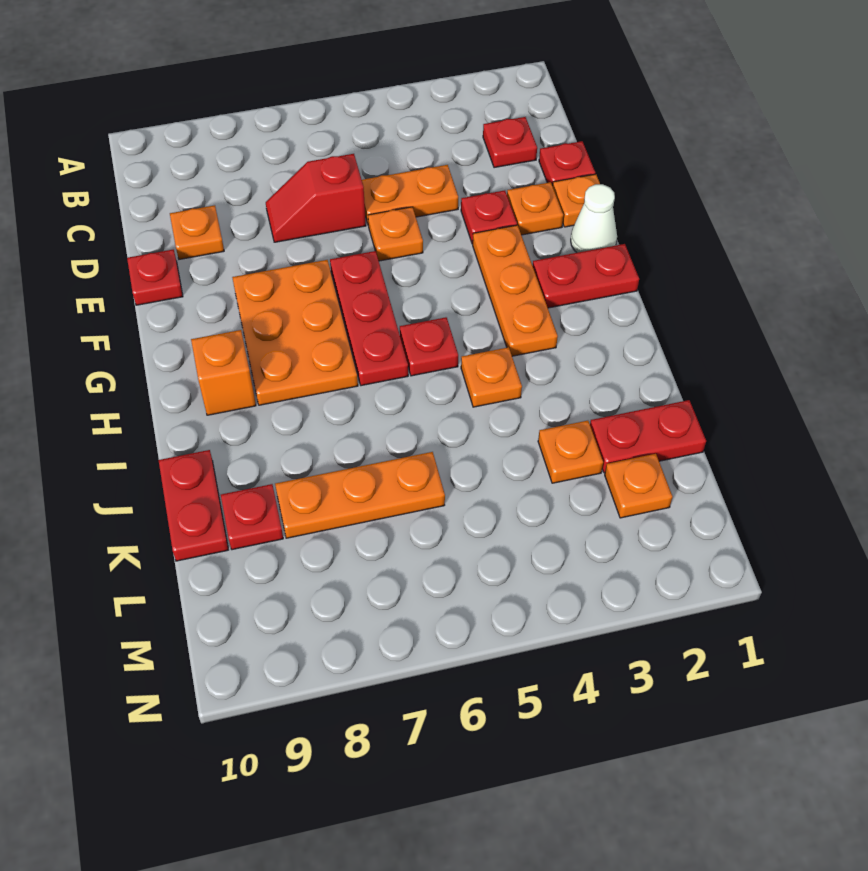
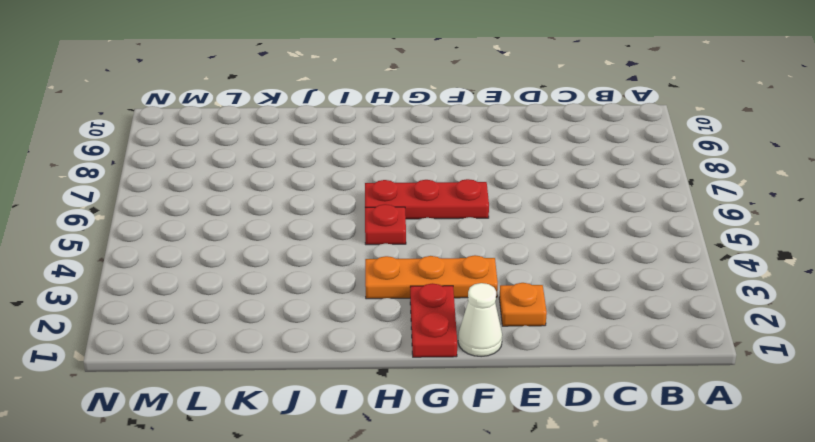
none -> red 1x1 plate [483,117,537,168]
none -> red 1x1 plate [539,141,595,186]
none -> orange 1x2 plate [362,165,458,223]

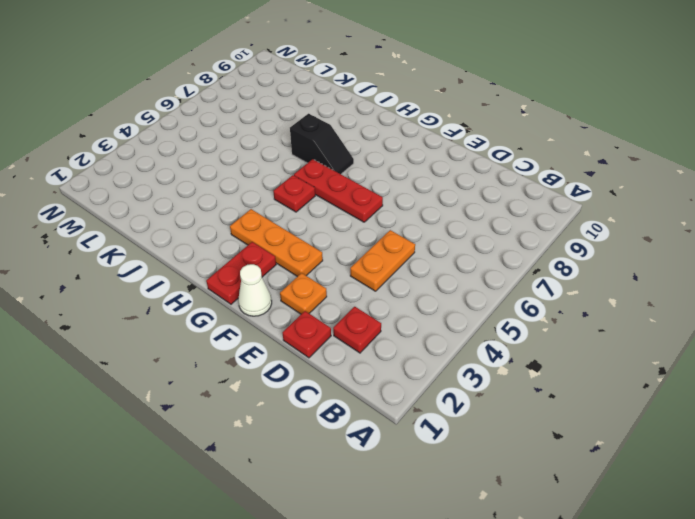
black 1x2 slope [290,114,354,174] -> orange 2x3 plate [232,260,358,405]
none -> red 1x2 slope [266,154,366,242]
none -> orange 1x1 plate [170,205,224,259]
none -> orange 1x1 plate [553,174,600,227]

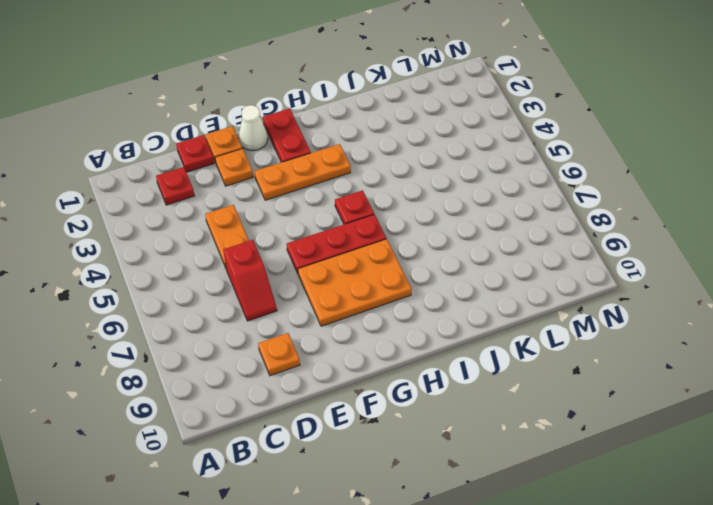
none -> red 1x1 plate [461,190,517,244]
none -> orange 1x1 plate [368,207,423,261]
none -> red 1x1 plate [127,249,183,305]

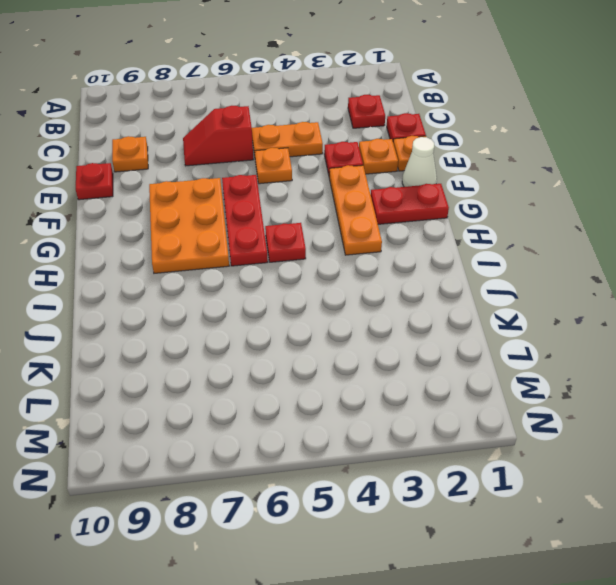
none -> orange 1x1 brick [191,330,256,415]
none -> orange 1x1 plate [461,347,522,407]
none -> red 1x2 plate [159,450,228,561]

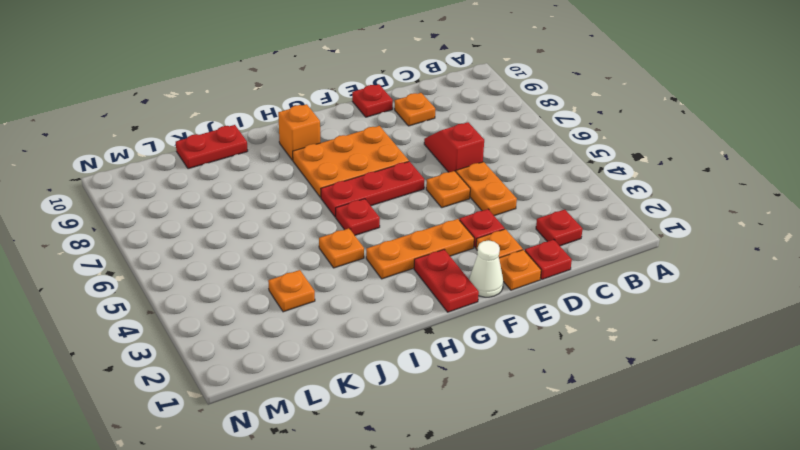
none -> red 1x2 plate [590,400,706,473]
none -> orange 1x3 plate [275,452,445,538]
none -> red 1x1 plate [221,484,283,550]

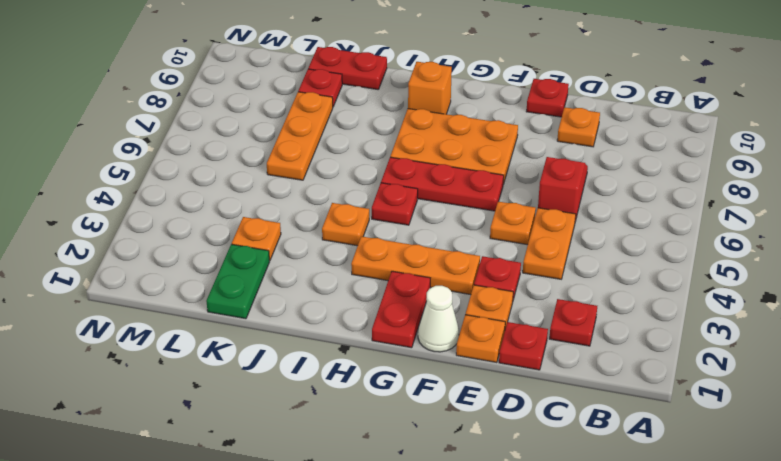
green 1x2 plate [206,244,270,319] -> red 1x2 plate [590,400,706,473]
none -> orange 1x1 plate [605,454,673,518]

